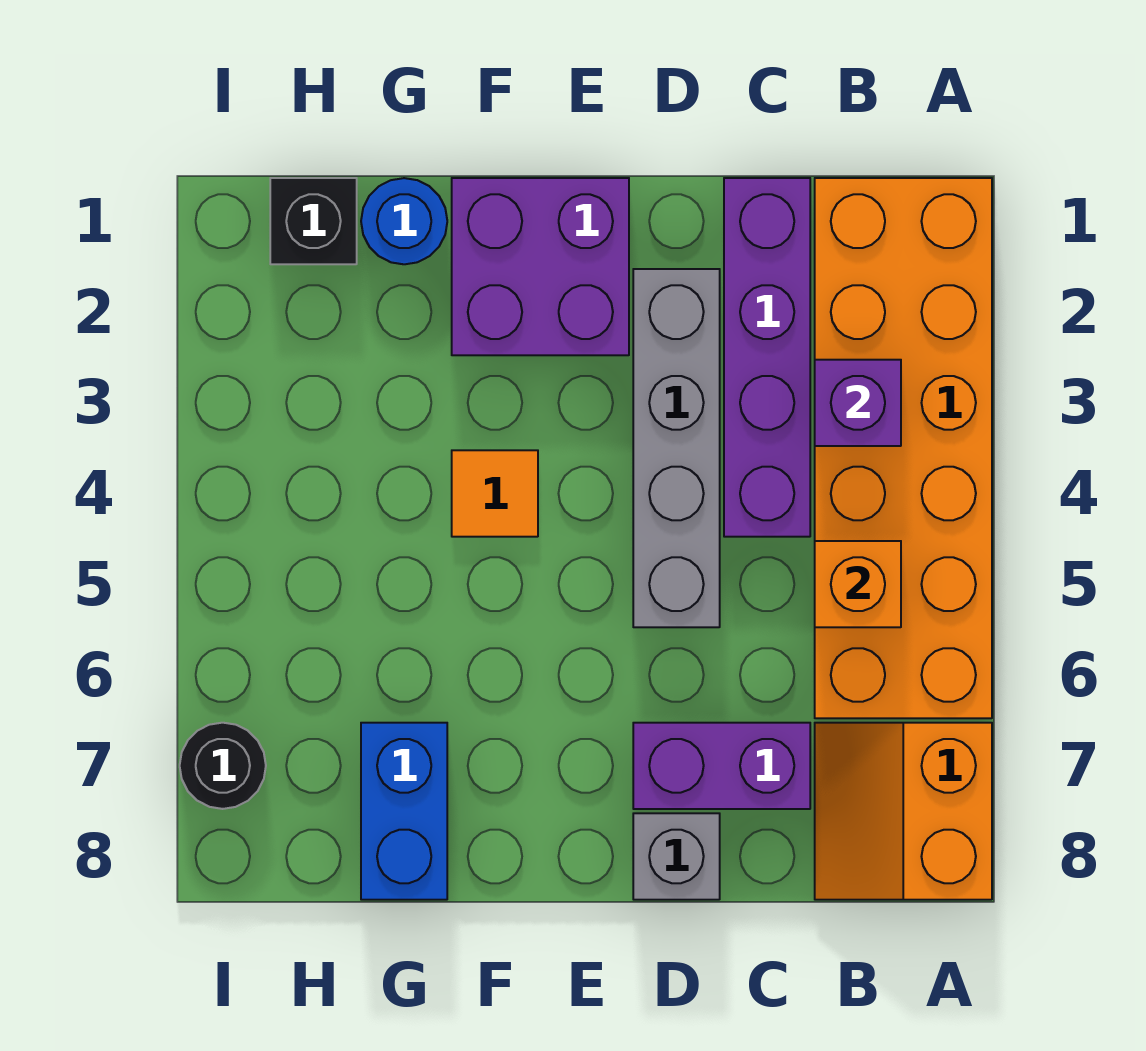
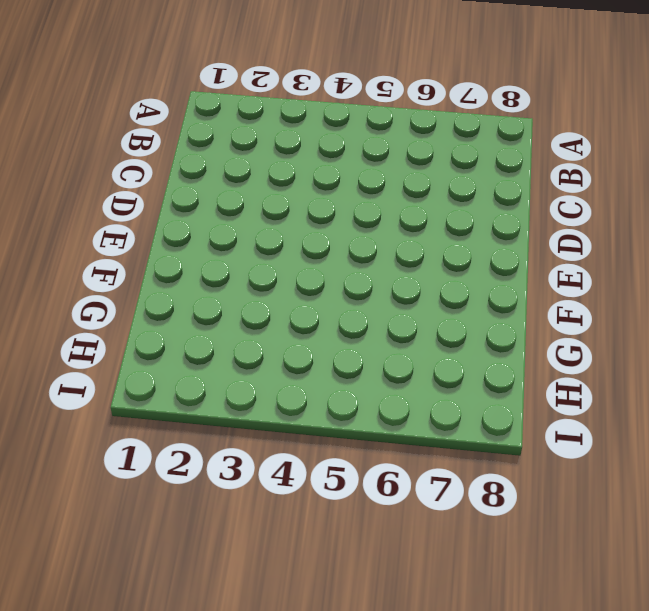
none -> orange 2x6 brick [815,178,992,718]
none -> orange 2x2 slope [815,723,992,900]
none -> purple 1x4 brick [724,178,810,537]

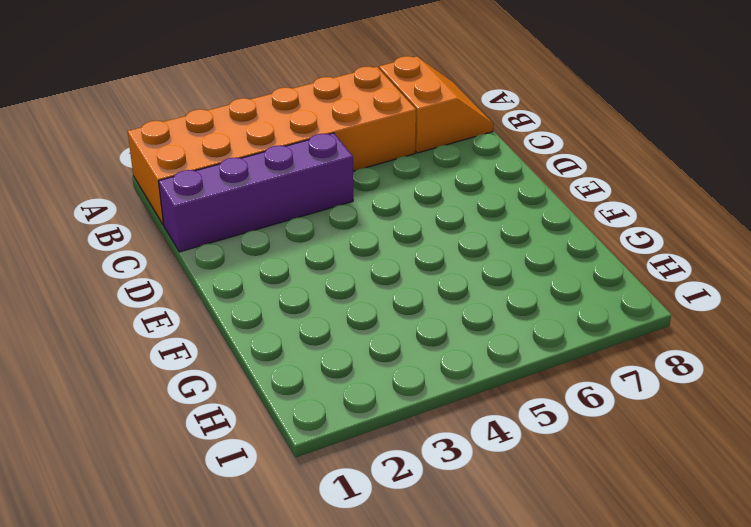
orange 2x2 slope [379,56,493,153] -> orange 2x2 slope turned to [815,723,992,900]
none -> purple 1x2 brick [633,723,810,809]
none -> grey 1x4 brick [633,269,720,627]
none -> grey 1x1 brick [633,813,720,900]

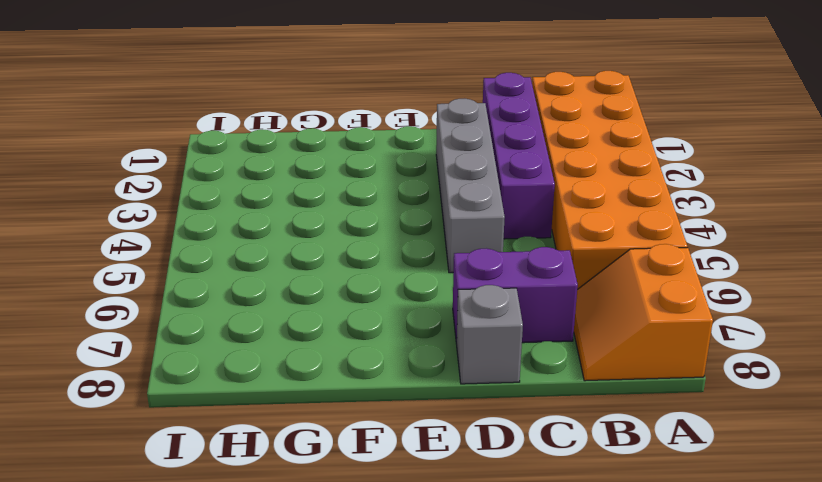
none -> purple 2x2 brick [452,178,629,355]
none -> orange 1x1 tile [452,450,538,537]
none -> blue 1x1 round brick [361,178,447,264]

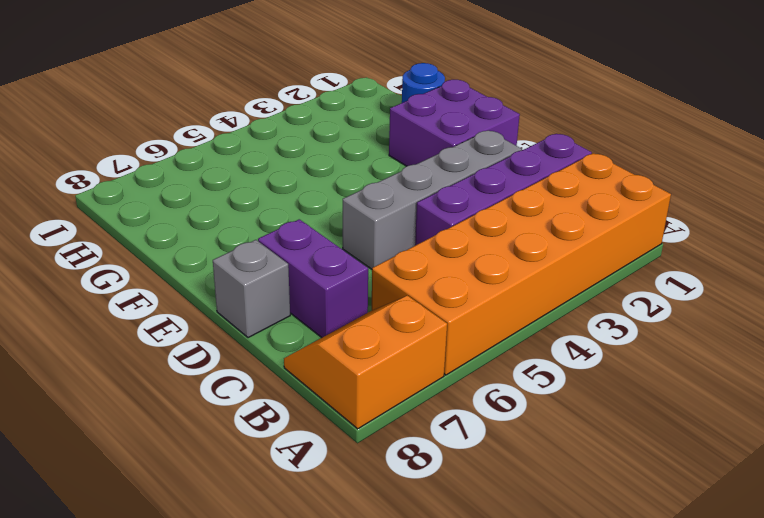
none -> orange 1x1 tile [452,450,538,537]
none -> blue 1x2 brick [361,723,447,900]
none -> black 1x1 brick [270,178,357,264]

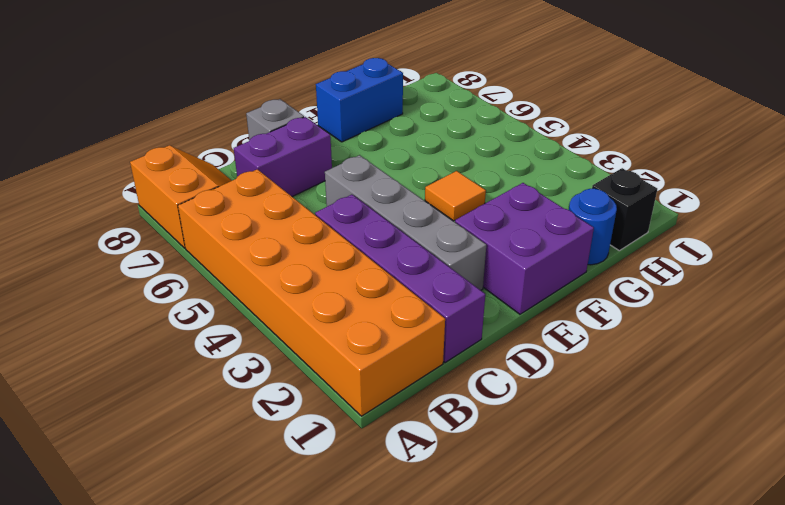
blue 1x2 brick [316,58,403,142] -> blue 1x2 brick turned to [361,723,447,900]
none -> black 1x1 round brick [180,723,266,809]
none -> purple 1x1 brick [815,360,901,446]
none -> orange 1x1 brick [815,541,901,627]

